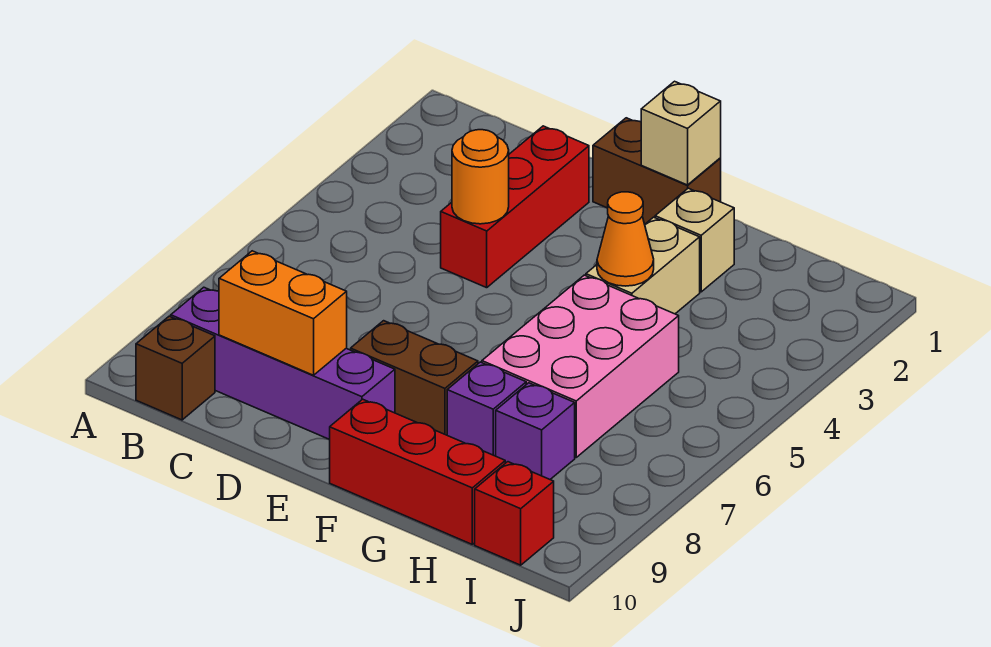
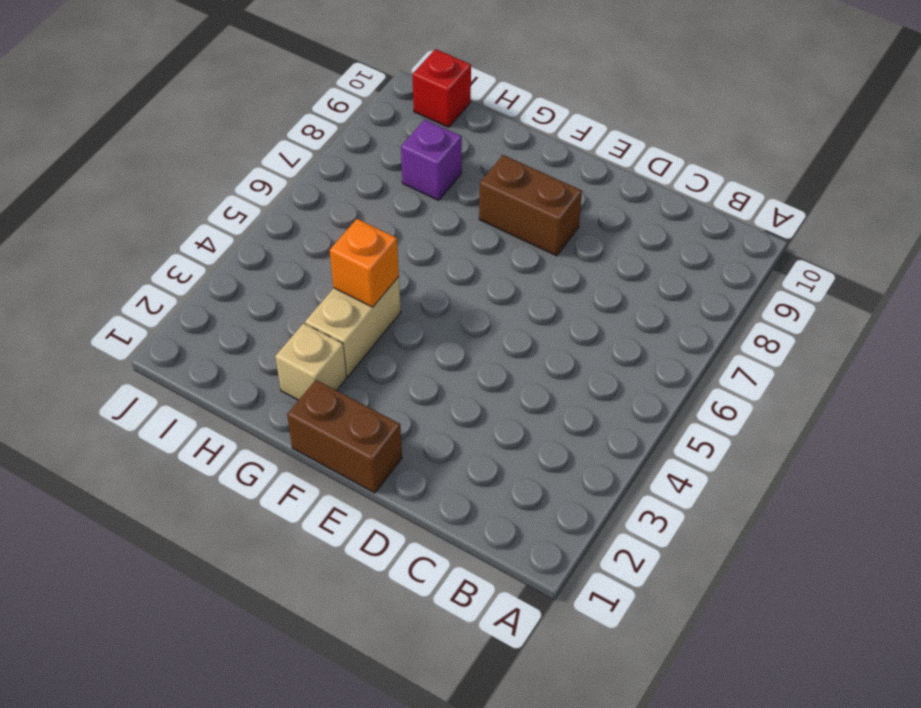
orange 1x1 brick [330,219,399,307] -> orange 1x1 cone [597,192,654,286]
none -> purple 1x4 brick [171,287,395,440]
none -> brown 1x1 brick [136,316,215,420]
none -> red 1x3 brick [441,126,589,288]

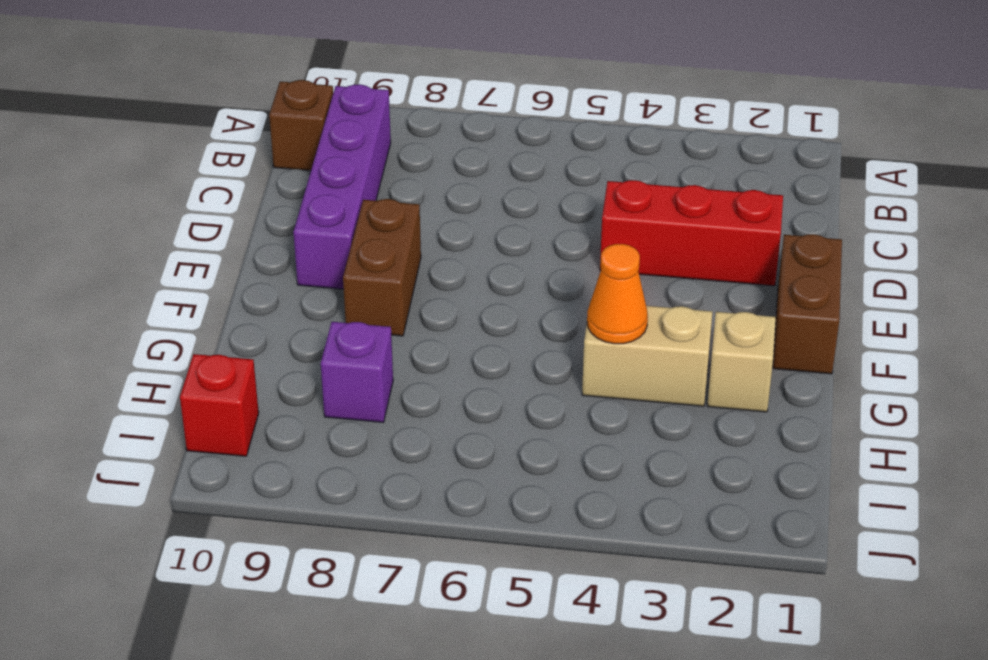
none -> red 1x3 brick [330,399,505,544]
none -> pink 2x3 brick [482,275,679,457]
none -> purple 1x1 brick [447,362,526,456]

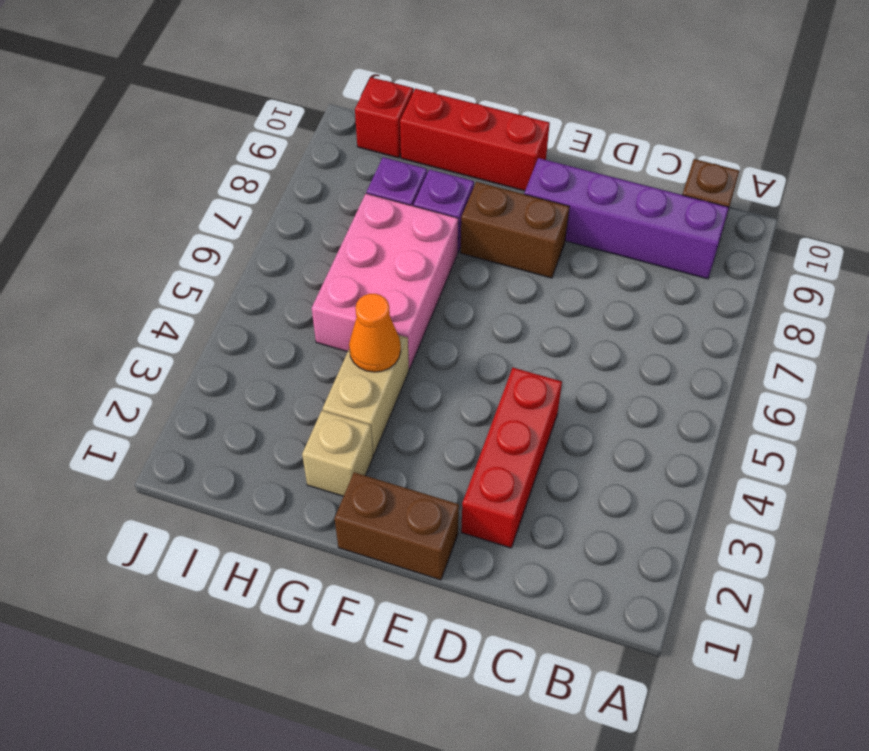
none -> orange 1x2 brick [219,251,347,375]
none -> orange 1x1 round brick [452,130,509,224]
none -> tan 1x1 brick [641,81,721,185]

